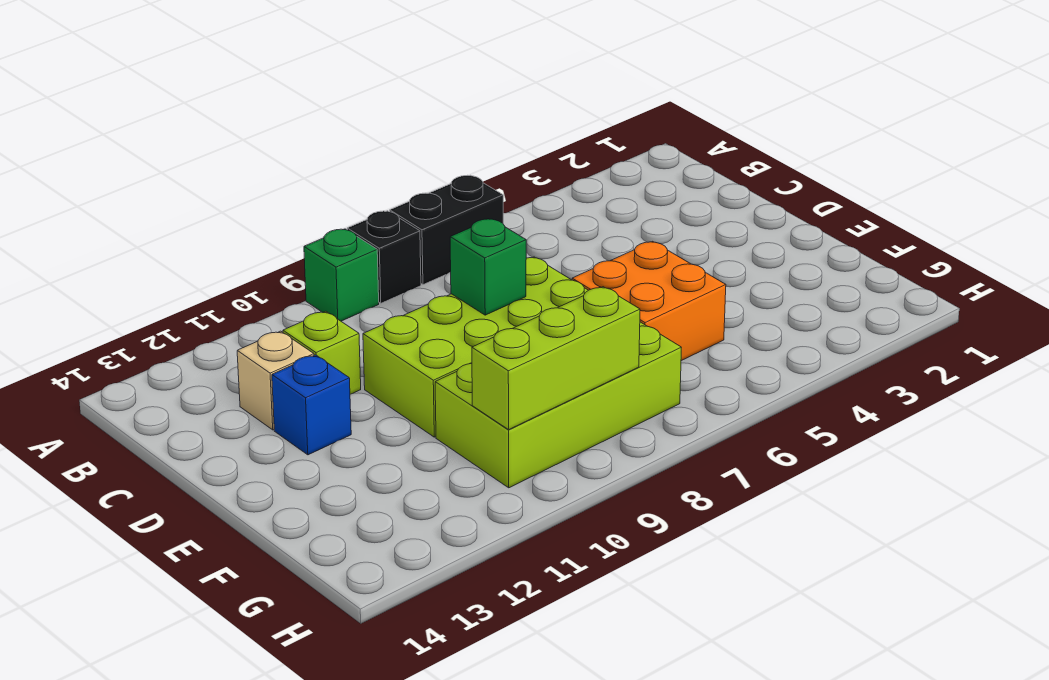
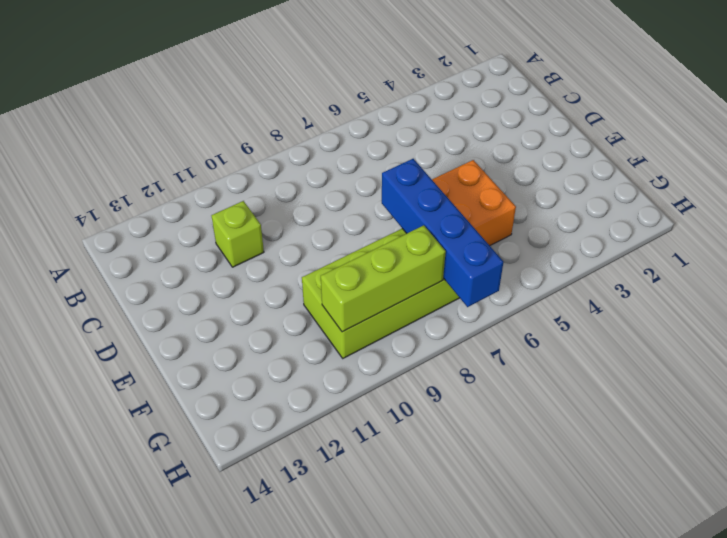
blue 1x4 brick [382,159,503,307] -> none
none -> black 1x2 brick [390,175,503,285]
none -> black 1x1 brick [347,211,421,303]

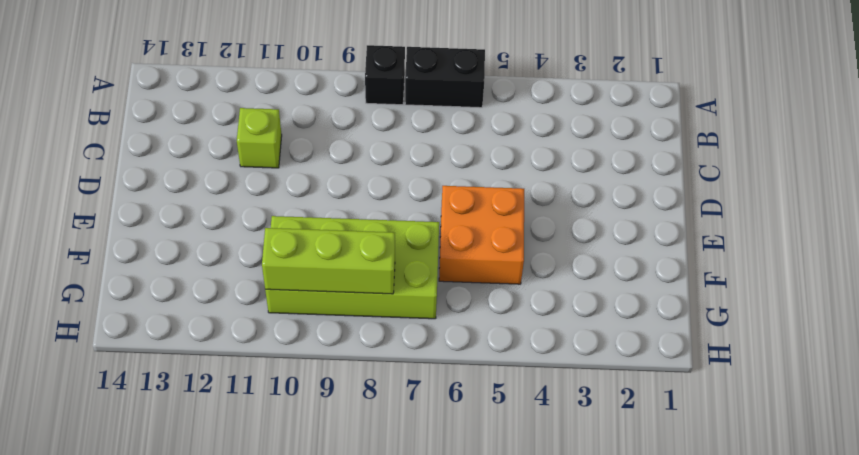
none -> green 1x1 brick [304,229,379,321]
none -> tan 1x1 brick [237,331,314,430]

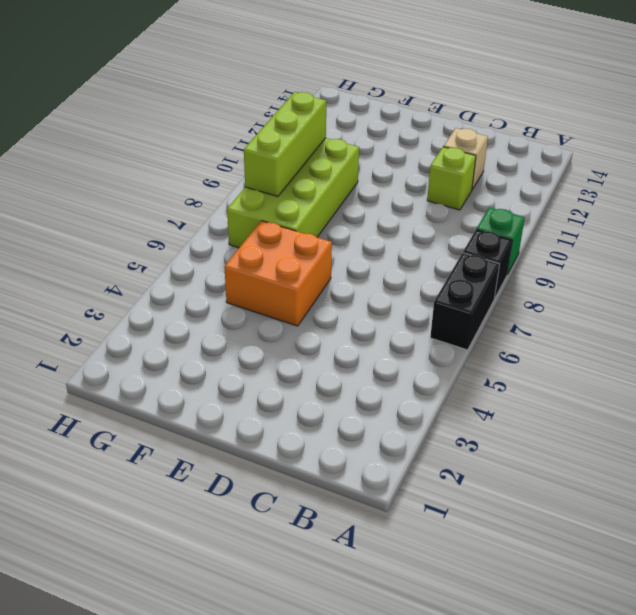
none -> lime 2x4 brick [363,257,588,437]
none -> blue 1x1 brick [272,355,351,455]

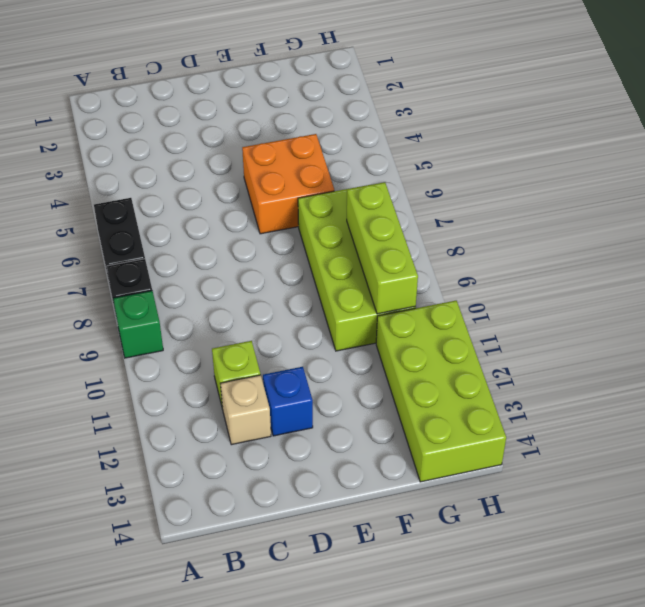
lime 2x4 brick [376,301,506,482] -> lime 2x4 brick moved to [363,257,588,437]
none -> green 1x1 brick [450,219,526,315]

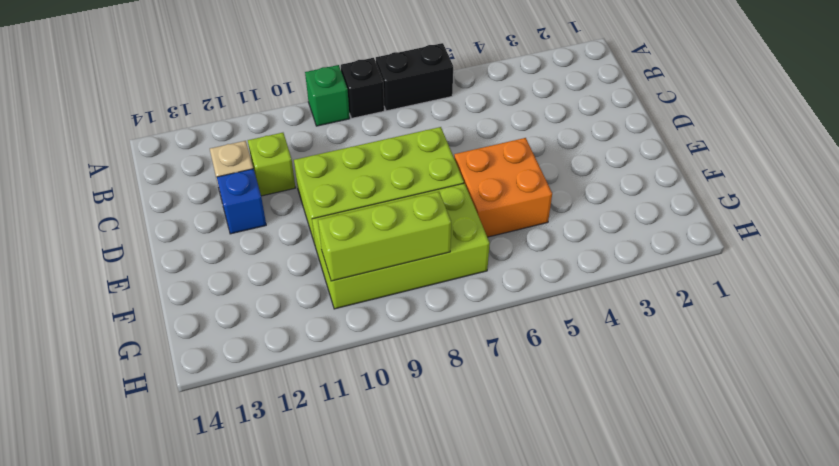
none -> green 1x1 brick [450,219,526,315]

